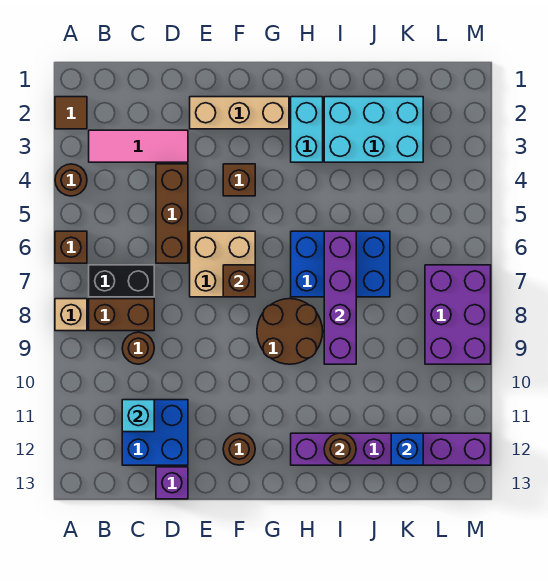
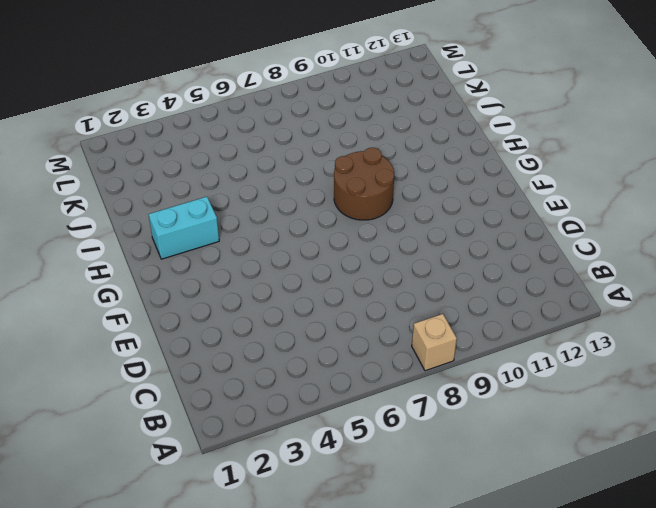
none -> brown 1x1 tile [55,97,87,129]
none -> brown 1x1 round brick [55,164,87,196]
none -> brown 1x1 brick [55,231,87,263]

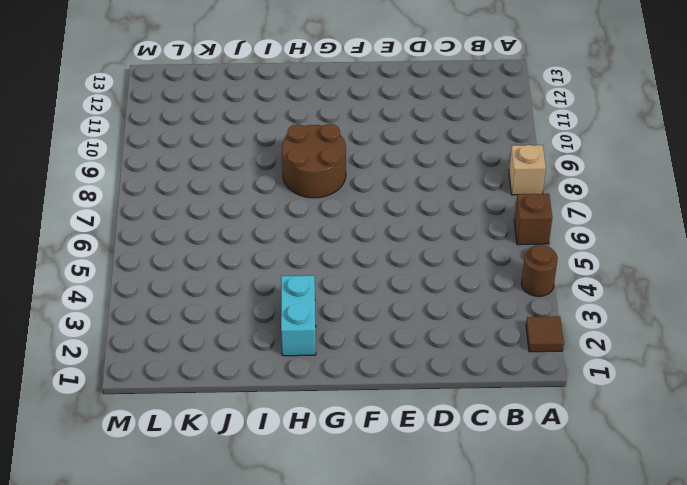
none -> pink 1x3 tile [89,130,188,162]
none -> black 1x2 brick [89,265,154,297]
none -> brown 1x2 brick [89,299,154,331]

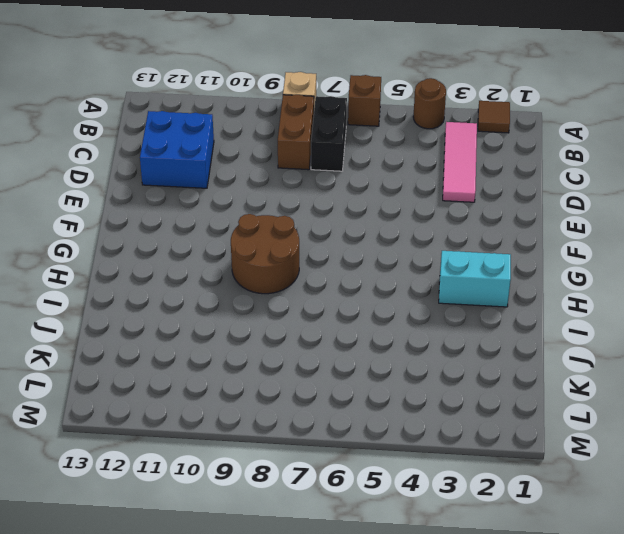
none -> brown 1x1 round brick [122,332,154,364]
none -> brown 1x3 brick [156,164,188,263]
none -> purple 1x1 brick [156,467,188,499]

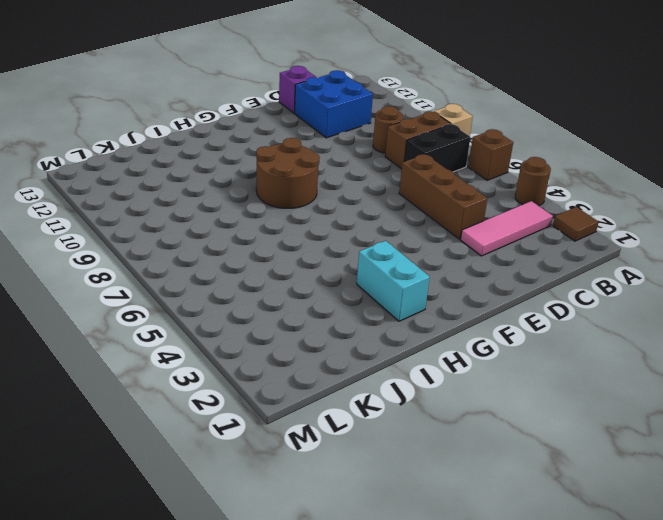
none -> tan 1x3 brick [190,97,289,129]
none -> tan 2x2 brick [190,231,255,297]
none -> brown 1x1 brick [223,164,255,196]

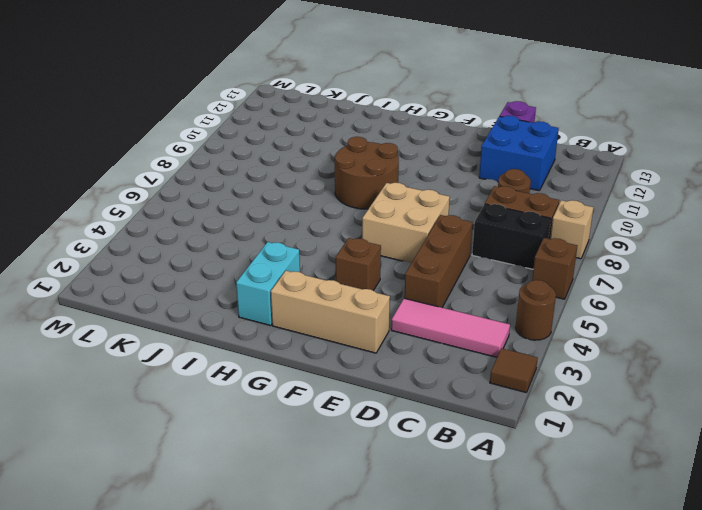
none -> brown 1x1 round brick [223,433,255,465]
none -> blue 2x3 brick [291,231,390,297]
none -> purple 1x6 brick [291,433,491,465]

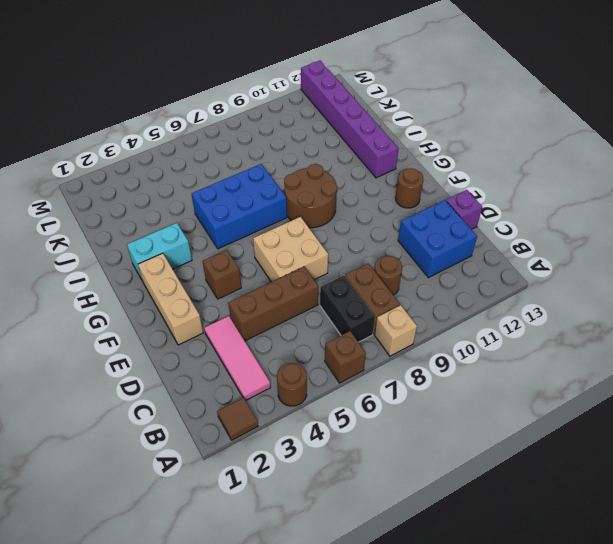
blue 2x3 brick [192,164,287,249] -> blue 2x3 brick turned to [291,231,390,297]
none -> cyan 2x3 brick [324,97,423,162]
none -> purple 2x3 brick [425,265,491,364]
none -> cyan 1x1 brick [122,400,154,432]

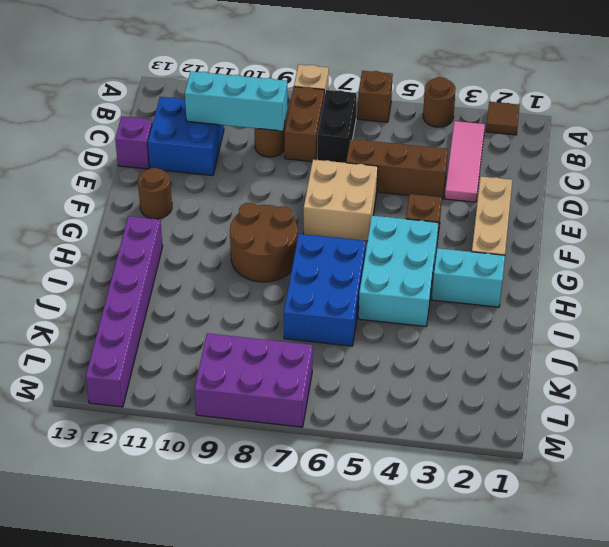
cyan 1x3 brick [185,71,288,131] -> cyan 1x1 brick [122,400,154,432]
cyan 2x3 brick [359,216,439,326] -> cyan 2x3 brick moved to [324,97,423,162]
none -> brown 1x1 brick [223,265,255,297]
none -> purple 1x4 brick [324,231,356,364]
none -> brown 1x1 round brick [324,433,356,465]

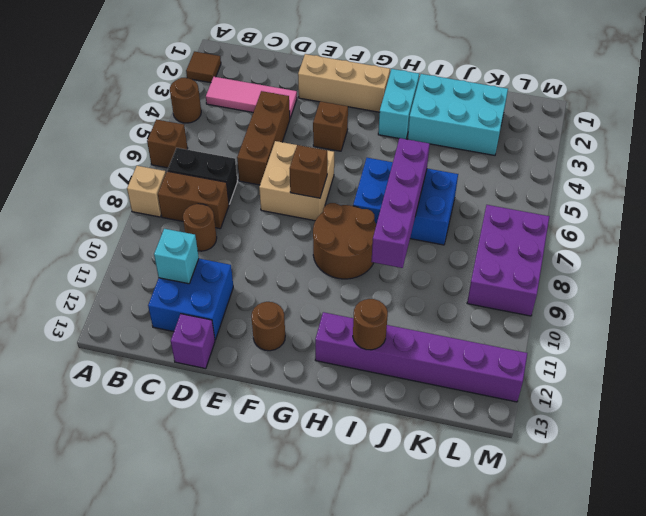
none -> blue 1x1 brick [391,433,423,465]

